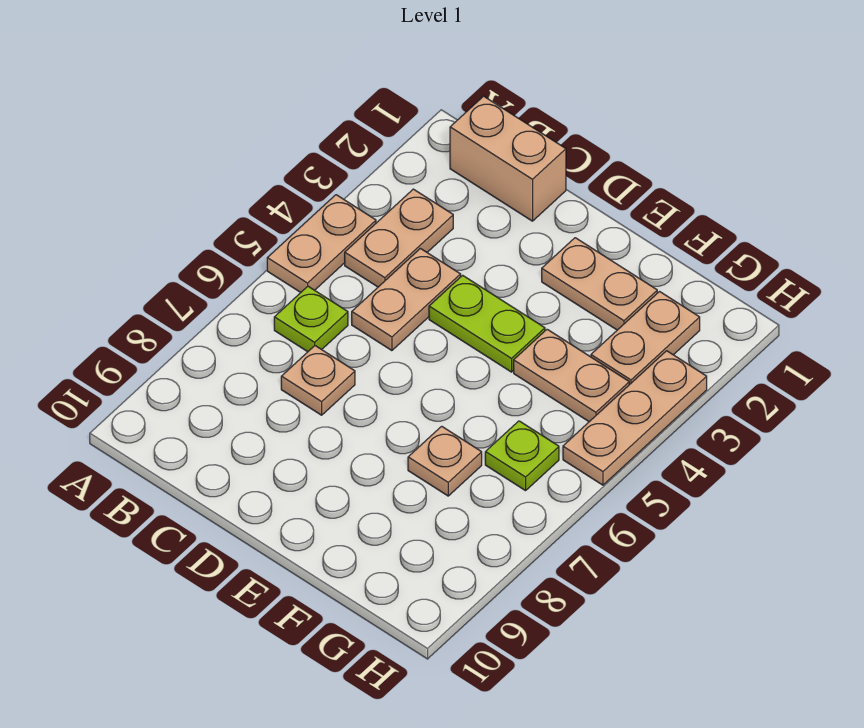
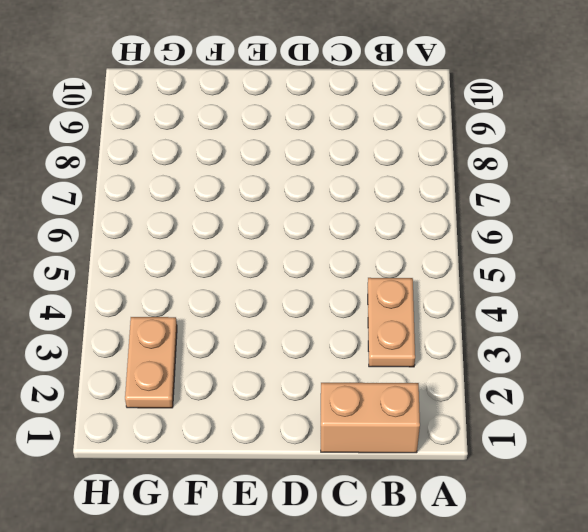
none -> tan 1x2 plate [267,195,376,292]
none -> lime 1x1 plate [274,286,348,352]
none -> tan 1x2 plate [352,249,461,351]

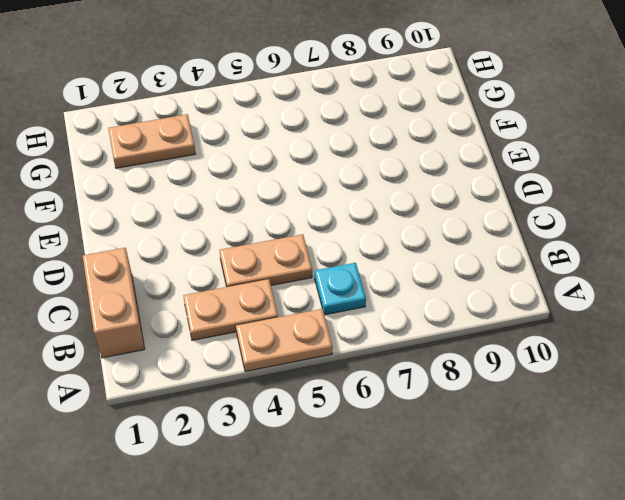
cyan 1x1 plate [315,263,366,315] -> lime 1x1 plate [274,286,348,352]
none -> tan 1x1 plate [281,346,355,415]
none -> lime 1x2 plate [429,275,545,372]
none -> tan 1x2 plate [542,238,657,330]

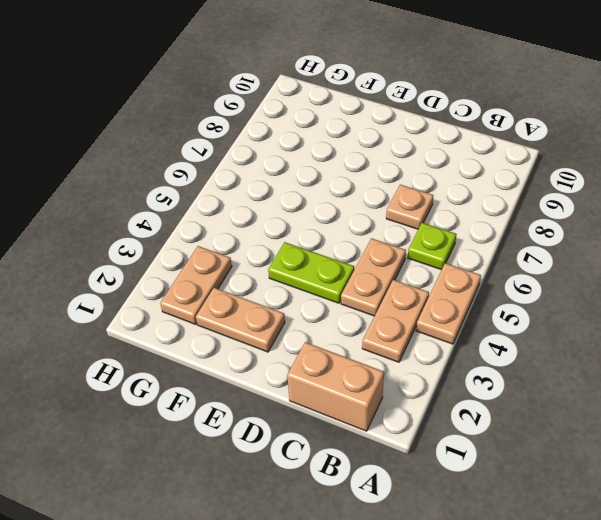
none -> tan 1x2 plate [514,329,629,422]
none -> tan 1x1 plate [408,426,482,496]
none -> lime 1x1 plate [485,421,559,491]

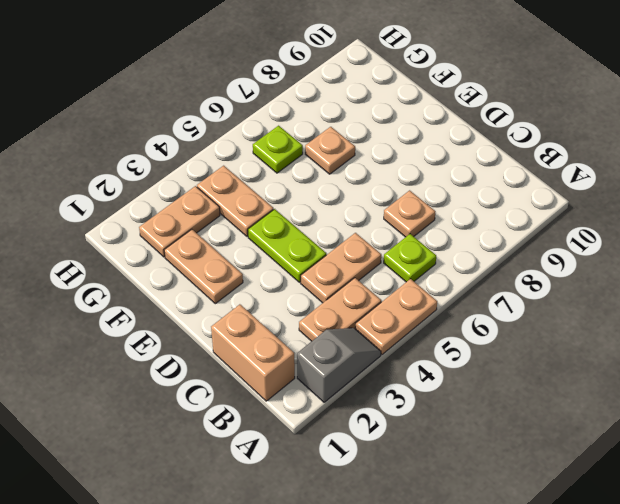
grey 1x2 slope [297,328,381,402] -> none
none -> tan 1x3 plate [563,351,707,485]

